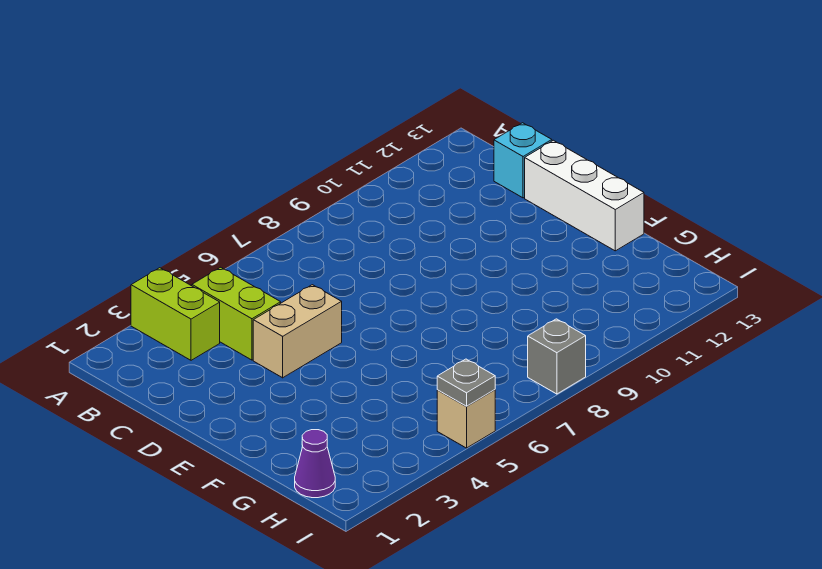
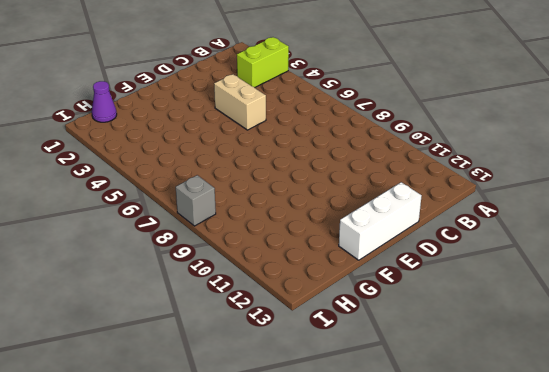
none -> lime 1x2 brick [192,267,281,360]
none -> cyan 1x1 brick [494,123,552,198]

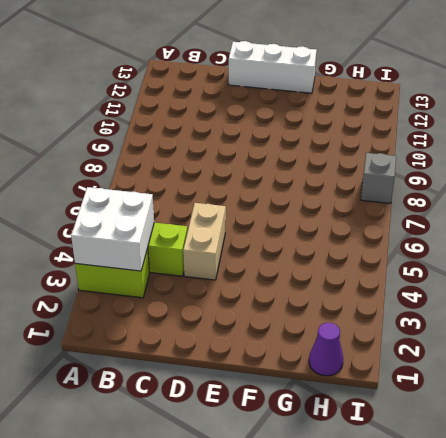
white 2x2 brick [71,187,154,271] -> none
none -> cyan 1x1 brick [494,123,552,198]
none -> tan 1x1 brick [437,390,495,448]

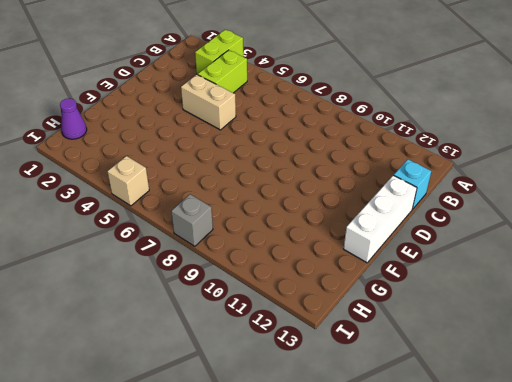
none -> grey 1x1 plate [437,359,495,406]

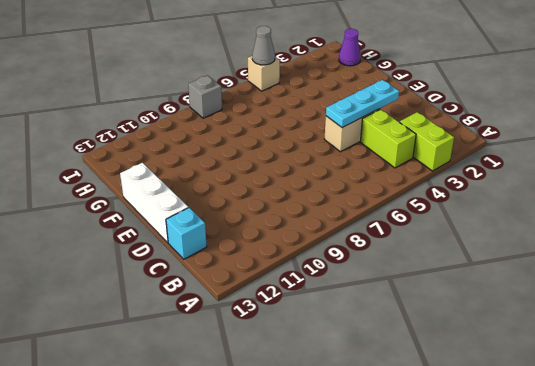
cyan 1x3 plate [326,80,399,128] -> none
grey 1x1 cone [252,26,275,65] -> grey 1x1 plate [437,359,495,406]

